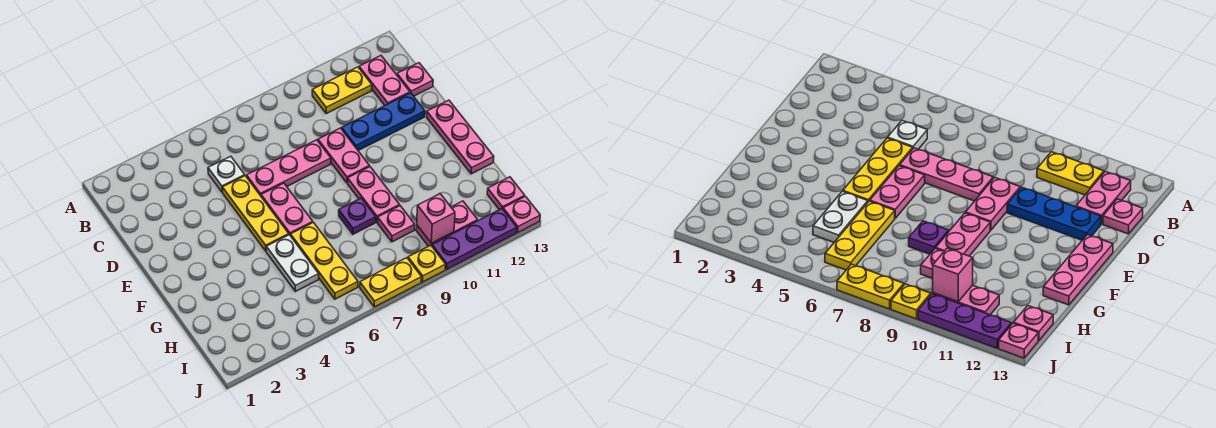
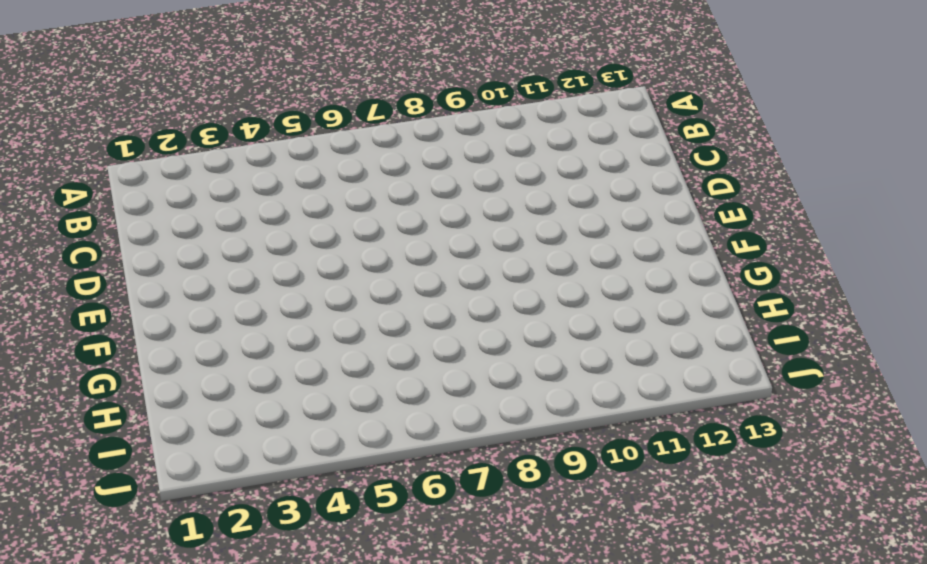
none -> yellow 1x2 plate [312,67,372,113]
none -> pink 1x2 plate [359,56,410,105]
none -> white 1x1 plate [208,156,245,192]

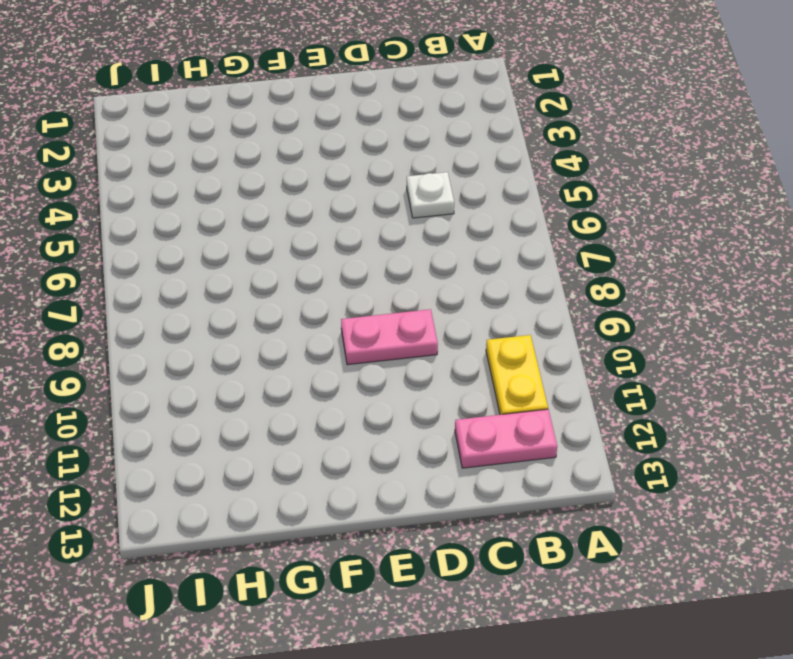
none -> pink 1x1 plate [397,63,433,96]
none -> yellow 1x3 plate [223,176,289,251]
none -> pink 1x3 plate [247,140,331,196]

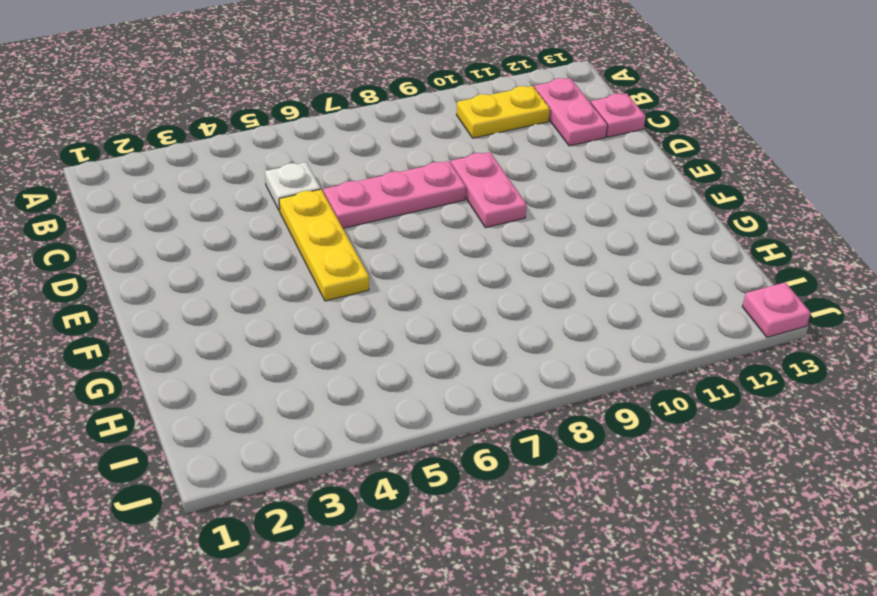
none -> blue 1x3 plate [342,93,425,150]
none -> pink 1x2 plate [261,183,313,236]
none -> pink 1x3 plate [427,100,494,174]

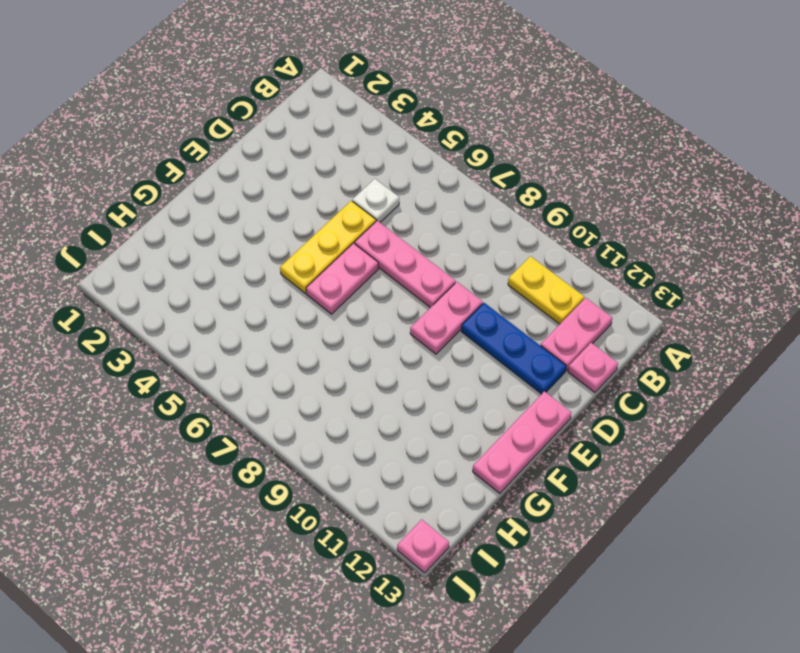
none -> pink 1x2 plate [348,167,400,222]
none -> white 1x2 plate [266,235,319,292]
none -> yellow 1x3 plate [291,222,358,299]

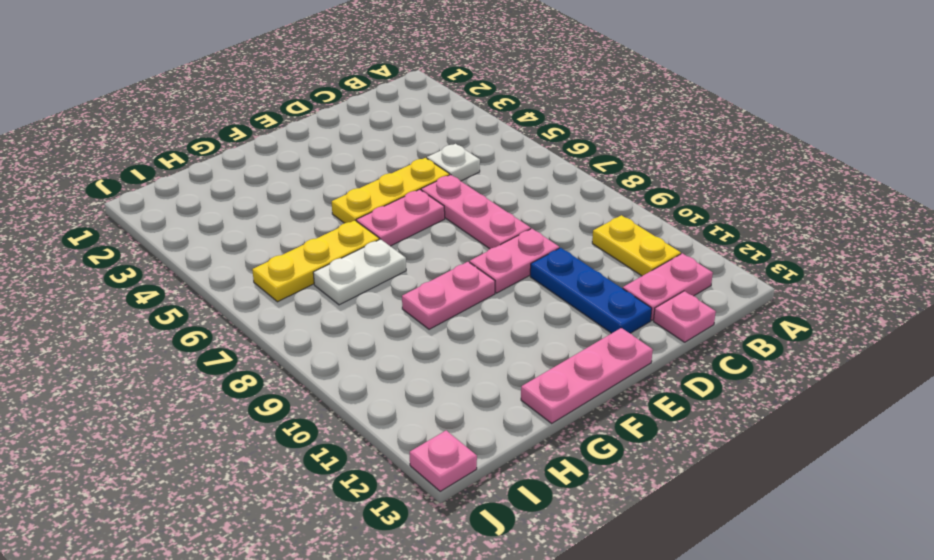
white 1x2 plate [313,239,406,305] -> white 1x2 plate moved to [266,235,319,292]
none -> purple 1x1 plate [339,198,376,234]
none -> pink 1x1 plate [377,206,415,242]
none -> pink 1x2 plate [416,201,478,246]

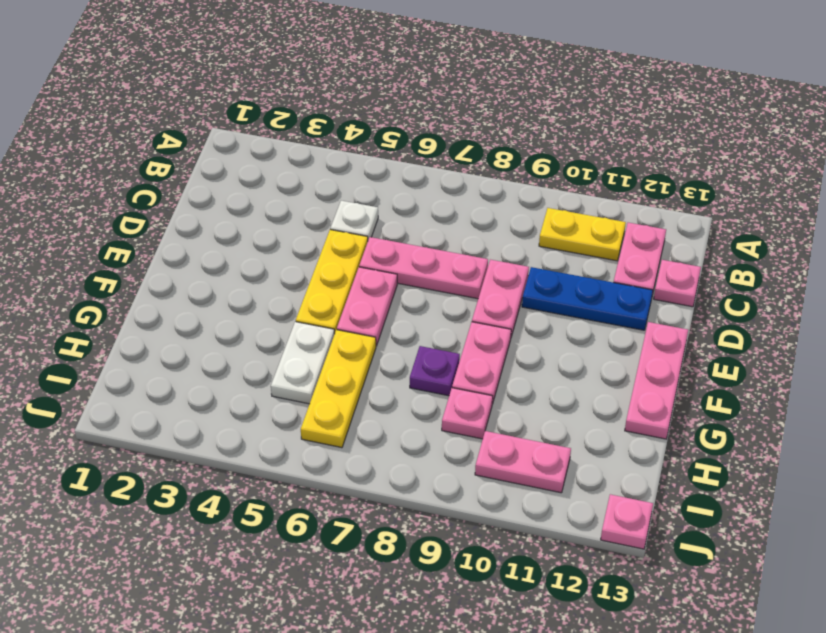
none -> pink 1x1 plate [487,177,525,210]
none -> yellow 1x2 plate [360,258,422,307]
none -> yellow 1x1 plate [408,245,446,282]

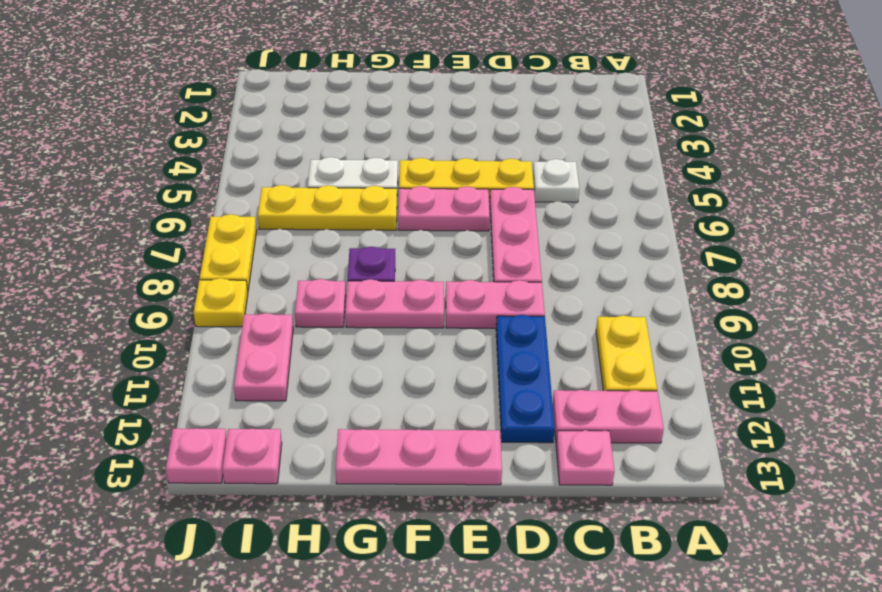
none -> purple 1x3 plate [432,209,517,270]
none -> pink 1x1 brick [417,194,455,243]

